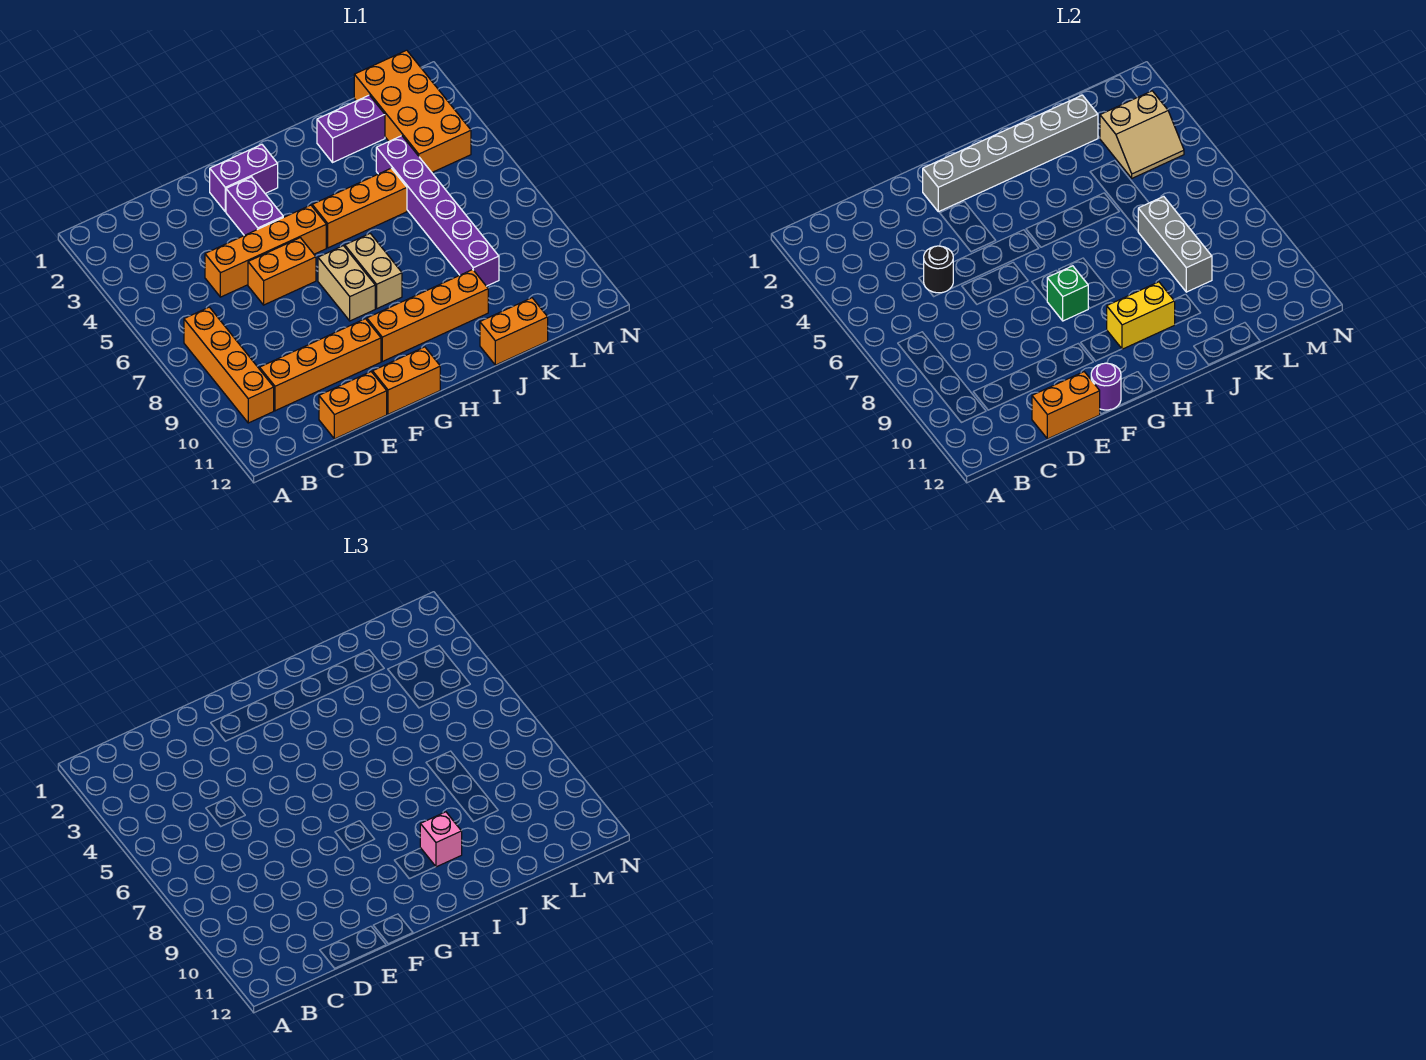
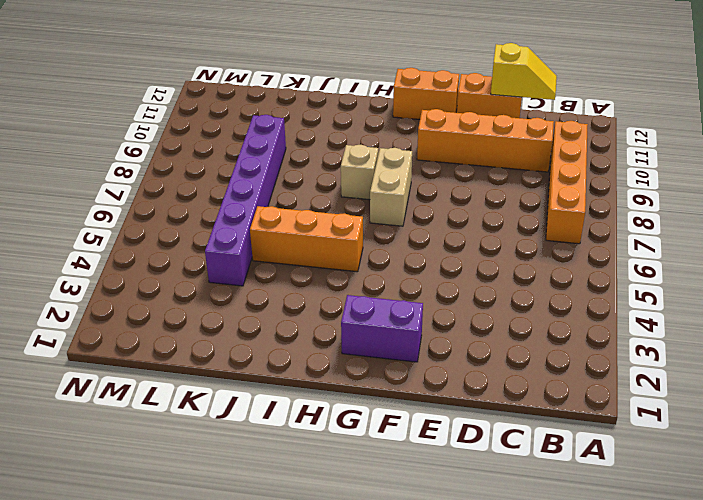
yellow 1x2 slope [491,43,557,100] -> orange 1x2 brick [1032,372,1100,439]
tan 1x1 brick [341,145,378,200] -> tan 1x2 brick [345,233,402,308]
none -> orange 1x4 brick [205,205,326,297]
none -> orange 1x2 brick [248,238,316,305]
none -> purple 1x2 brick [226,177,283,235]

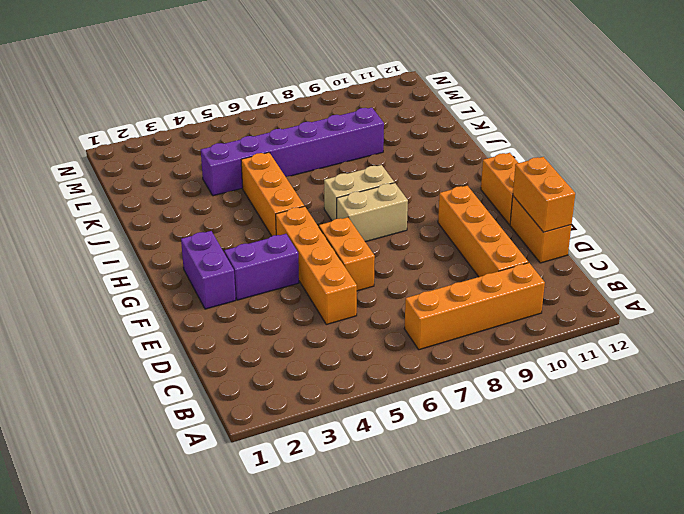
none -> orange 1x4 brick [367,270,488,361]
none -> purple 1x2 brick [317,95,385,162]
none -> orange 1x2 brick [480,298,548,365]

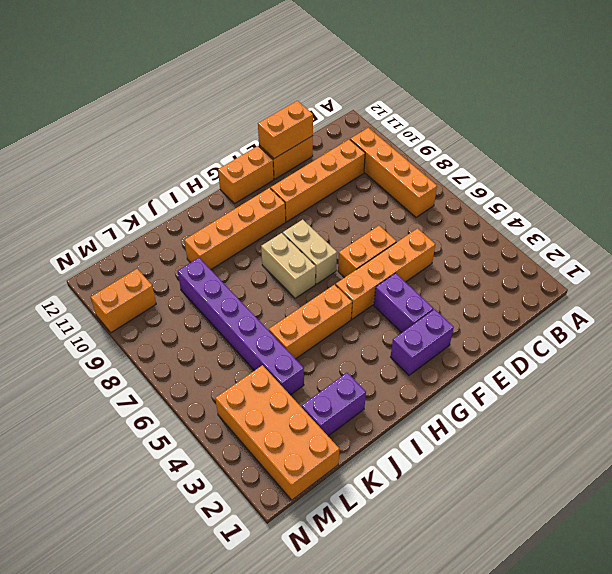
orange 1x2 brick [91,269,156,333] -> orange 1x2 brick moved to [480,298,548,365]
none -> black 1x1 round brick [924,246,953,293]
none -> grey 1x6 brick [923,95,1098,212]
none -> purple 1x1 round brick [1091,363,1121,410]

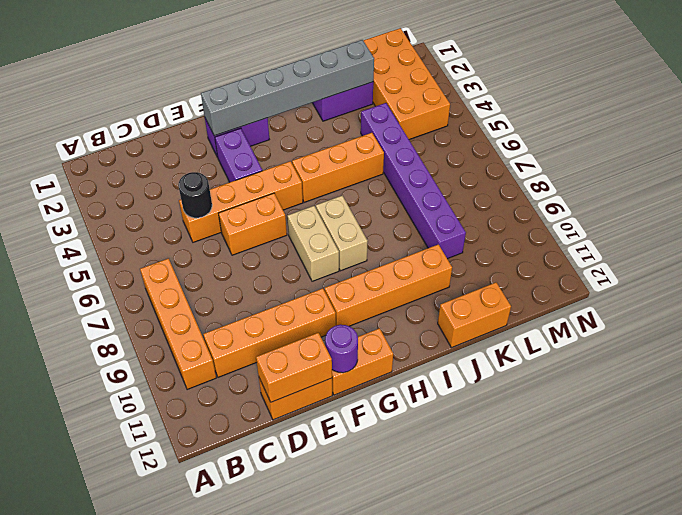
none -> green 1x1 brick [1047,266,1088,321]
none -> yellow 1x2 brick [1107,282,1175,349]
none -> grey 1x3 brick [1138,196,1212,292]

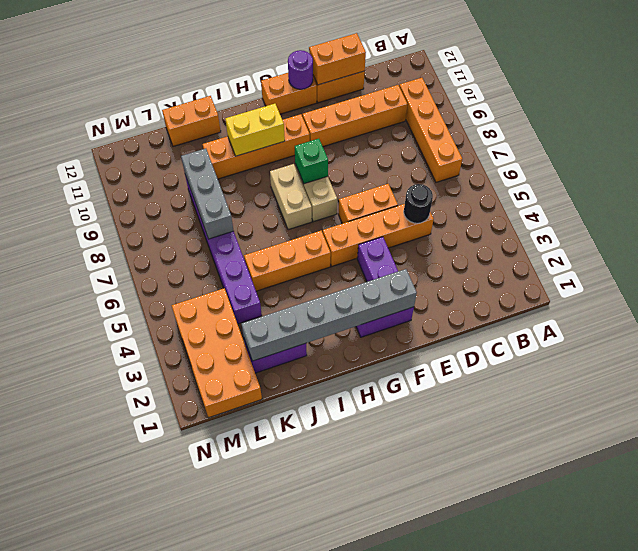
none -> tan 2x2 slope [1100,91,1184,178]
none -> pink 1x1 brick [420,812,462,867]

